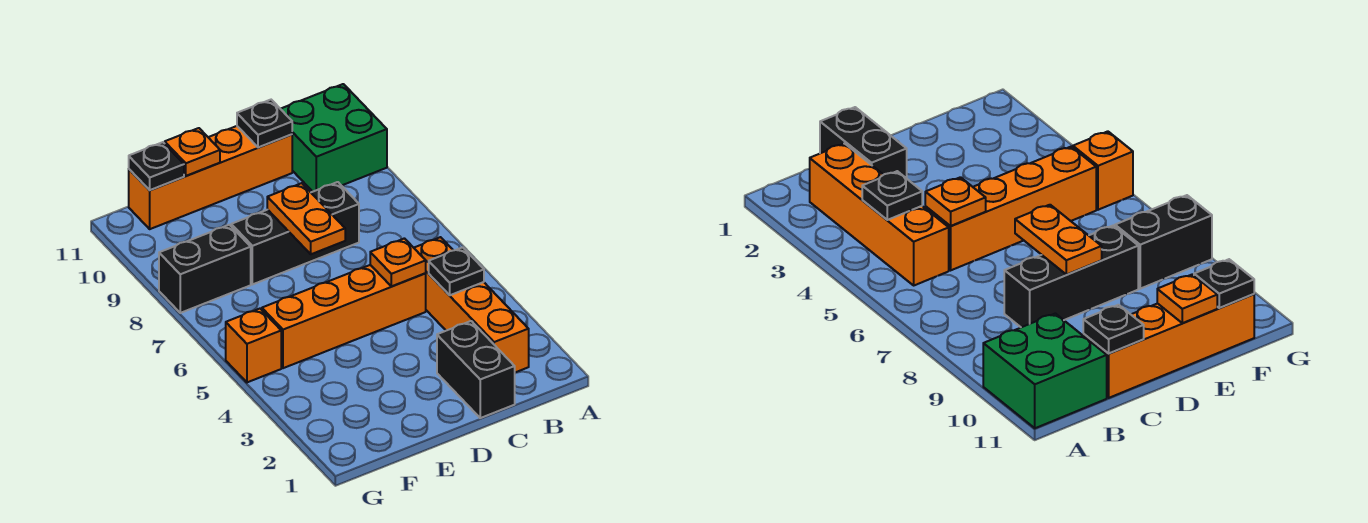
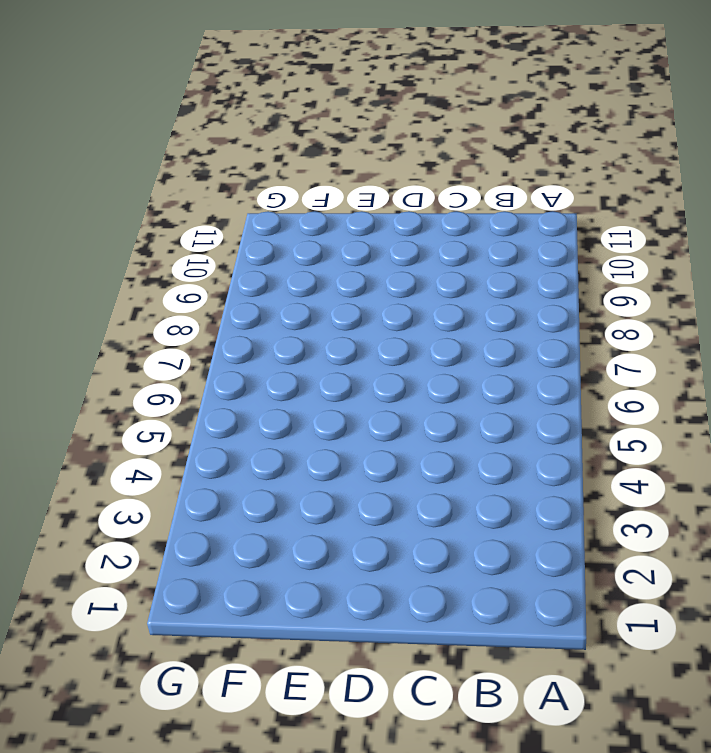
none -> green 2x2 brick [281,84,387,192]
none -> orange 1x4 brick [414,237,529,372]
none -> black 1x2 brick [437,321,515,418]

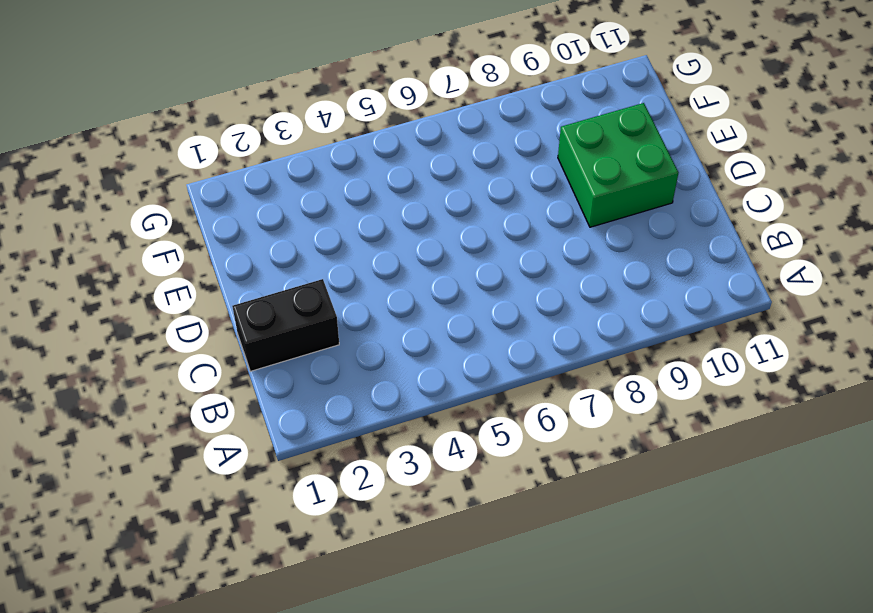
green 2x2 brick [558,103,678,227] -> green 2x2 brick moved to [281,84,387,192]
none -> orange 1x4 brick [414,237,529,372]
none -> orange 1x4 brick [262,265,426,368]
none -> black 1x3 brick [231,182,359,284]

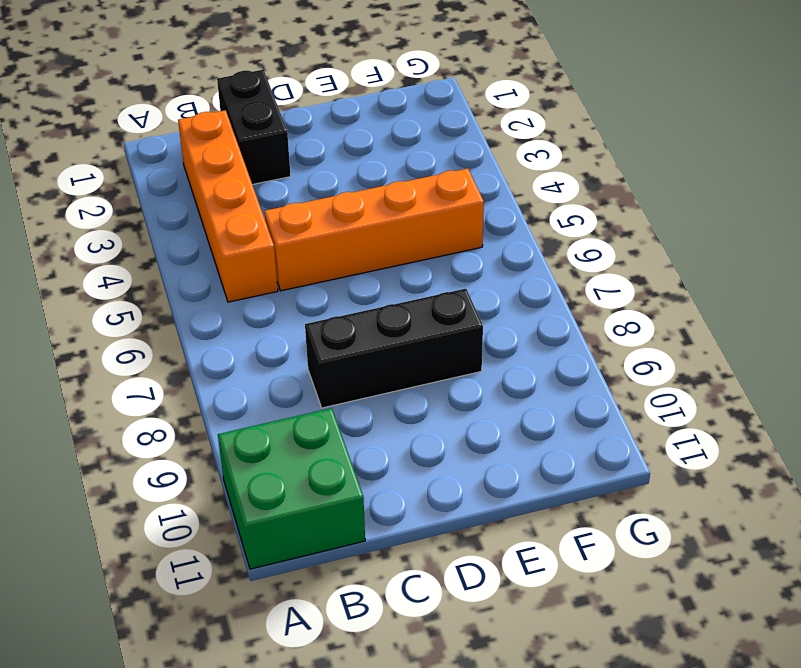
none -> orange 1x4 brick [129,126,292,229]
none -> black 1x2 brick [159,225,251,313]
none -> orange 1x1 brick [226,309,281,382]

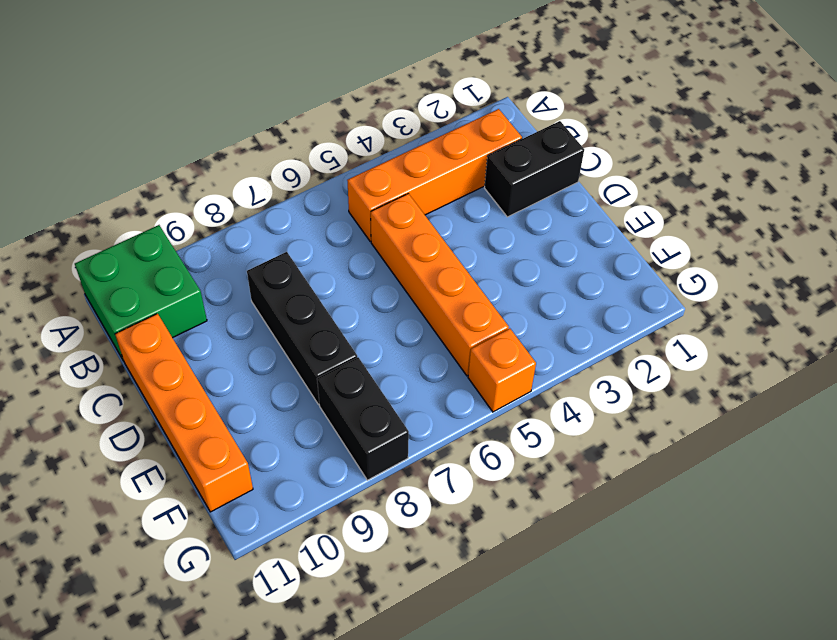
none -> black 1x1 plate [429,247,484,295]
none -> orange 1x1 plate [370,238,426,286]
none -> black 1x1 plate [237,100,292,148]

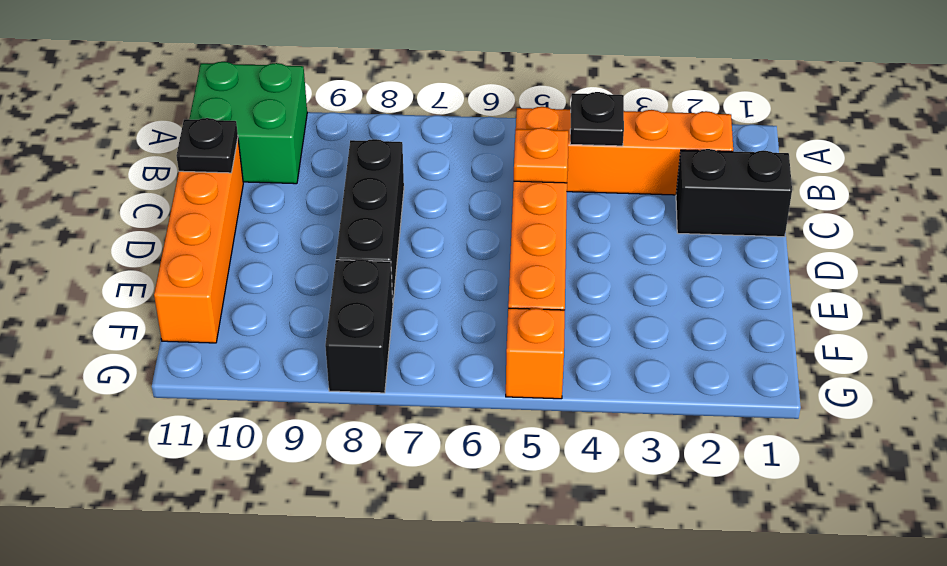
none -> orange 1x2 plate [267,183,345,254]
none -> orange 1x1 plate [165,128,220,176]
none -> black 1x1 plate [129,142,184,190]

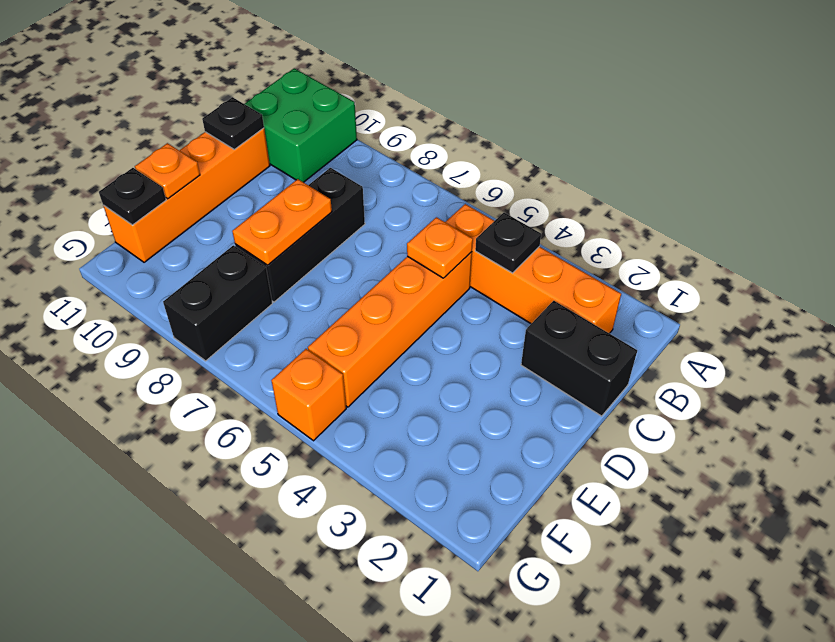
orange 1x2 plate [232,179,332,265] -> orange 1x2 plate turned to [267,183,345,254]

